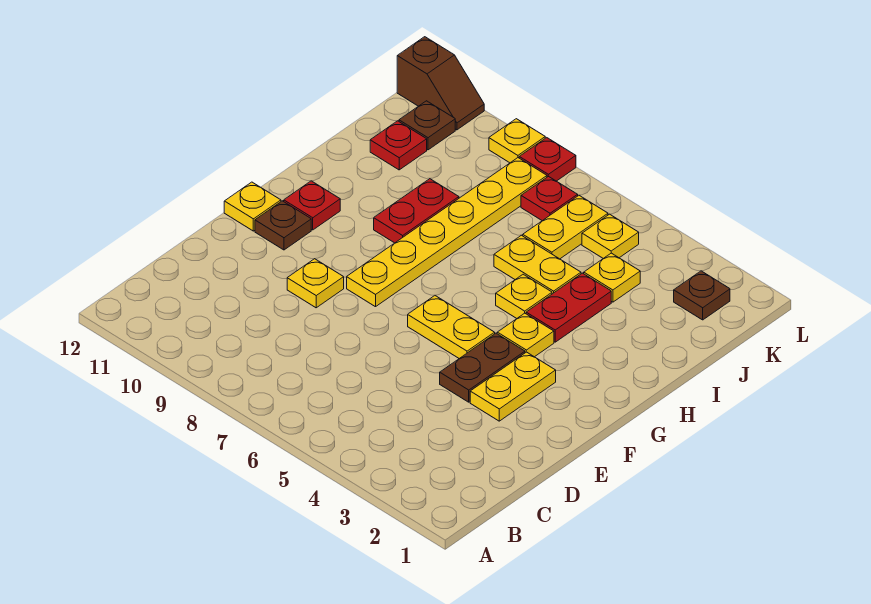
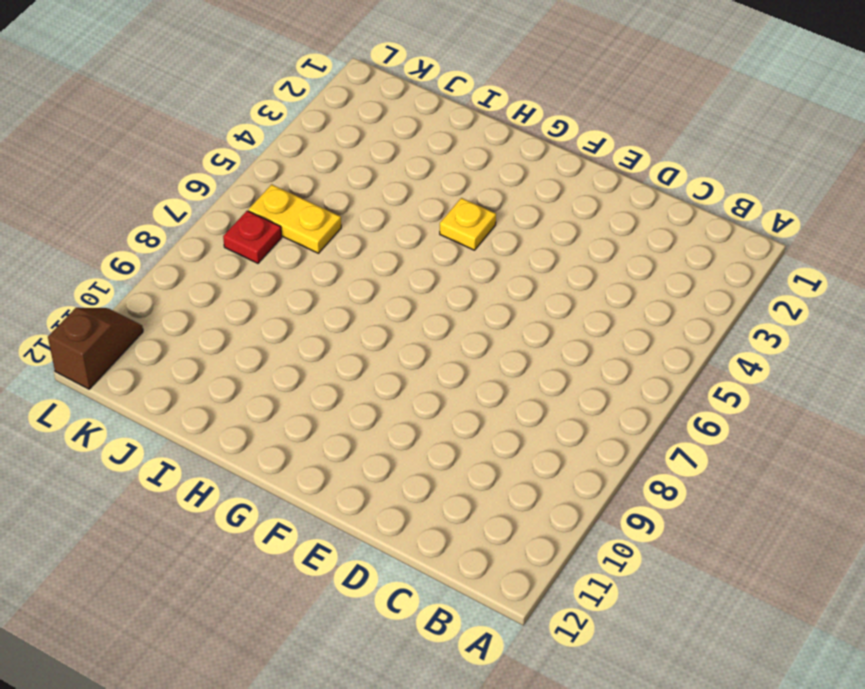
none -> yellow 1x2 plate [470,352,556,421]
none -> brown 1x2 plate [440,333,525,402]
none -> yellow 1x1 plate [287,259,344,308]

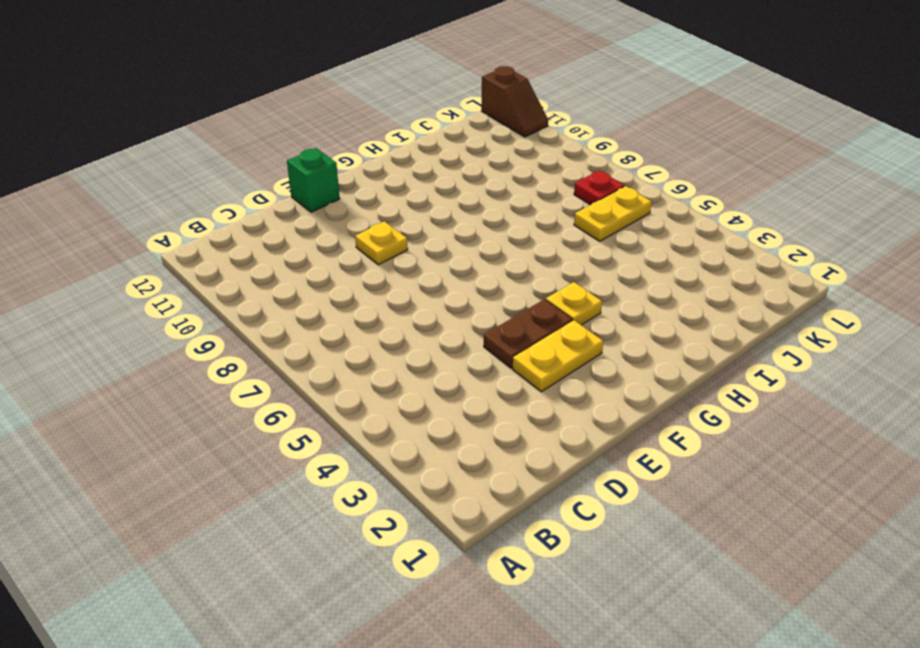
green 1x1 brick [287,148,340,212] -> none
none -> yellow 1x2 plate [408,296,495,358]
none -> yellow 1x6 plate [347,158,547,307]
none -> brown 1x1 plate [255,201,311,250]

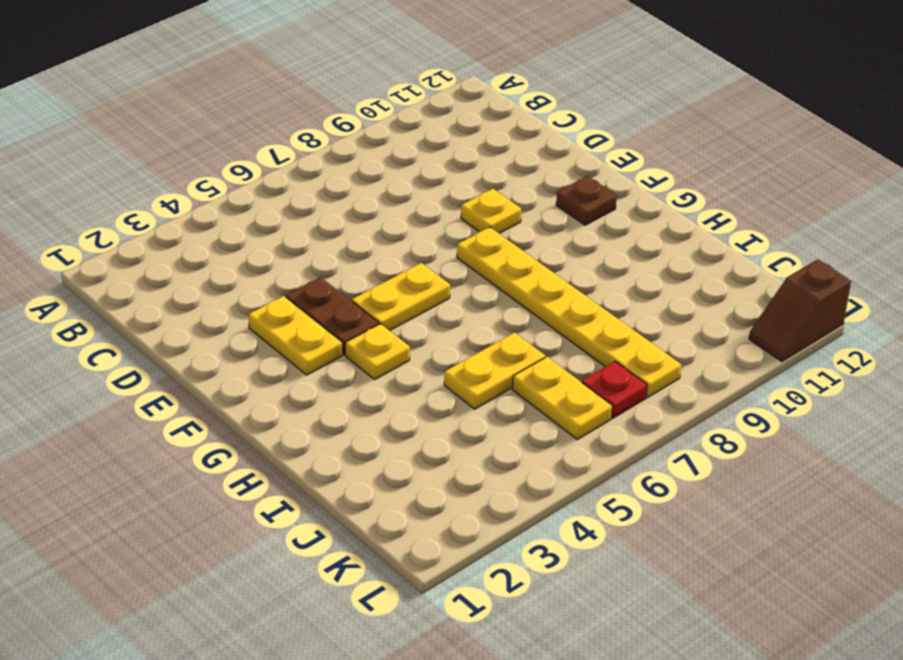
none -> yellow 1x1 plate [224,182,281,231]
none -> red 1x1 plate [284,181,340,230]
none -> red 1x2 plate [526,273,611,342]

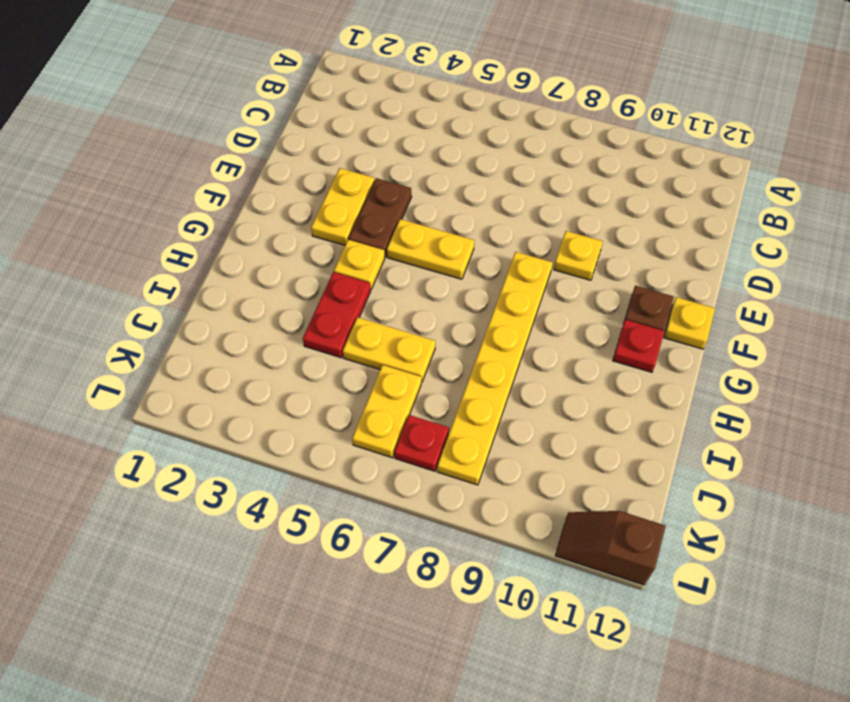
none -> yellow 1x1 plate [496,274,552,318]
none -> red 1x2 plate [374,179,459,243]
none -> yellow 1x1 plate [584,253,640,302]

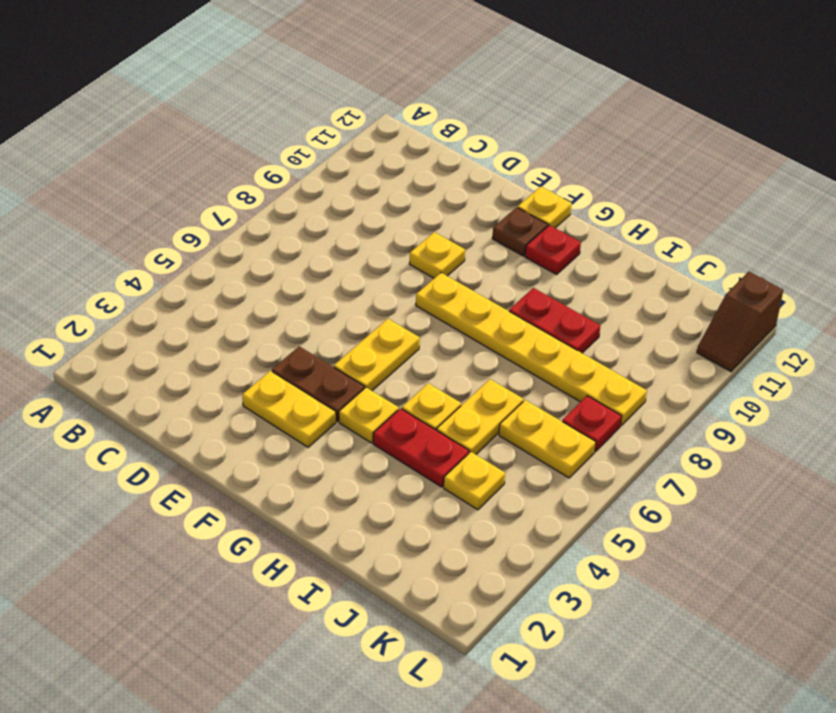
none -> red 1x1 plate [370,121,427,170]
none -> brown 1x1 plate [674,271,730,320]
none -> yellow 1x1 plate [582,214,639,258]

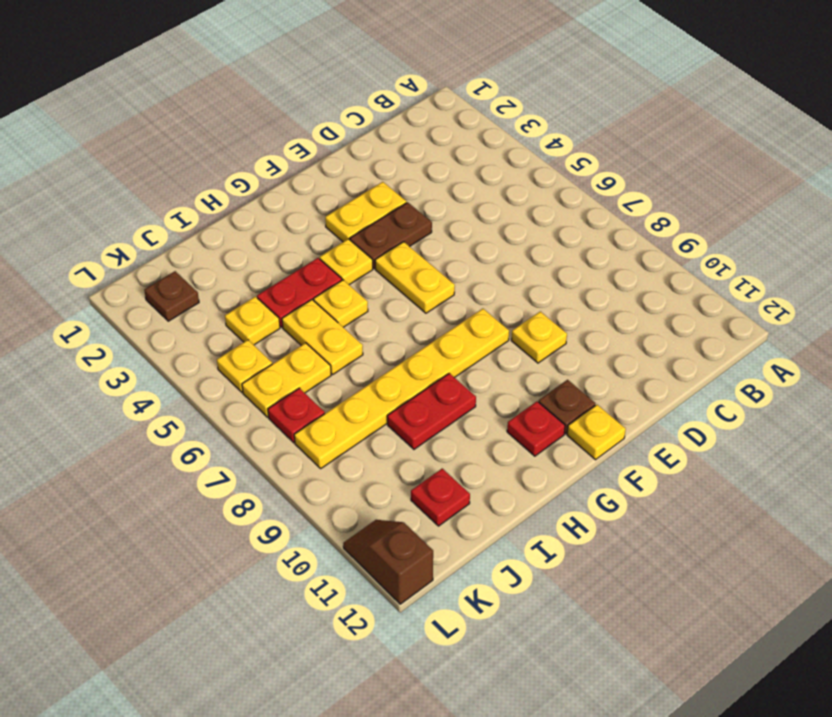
none -> brown 1x1 plate [399,101,455,150]
none -> red 1x1 plate [519,138,576,181]
none -> yellow 1x1 plate [489,119,545,163]

